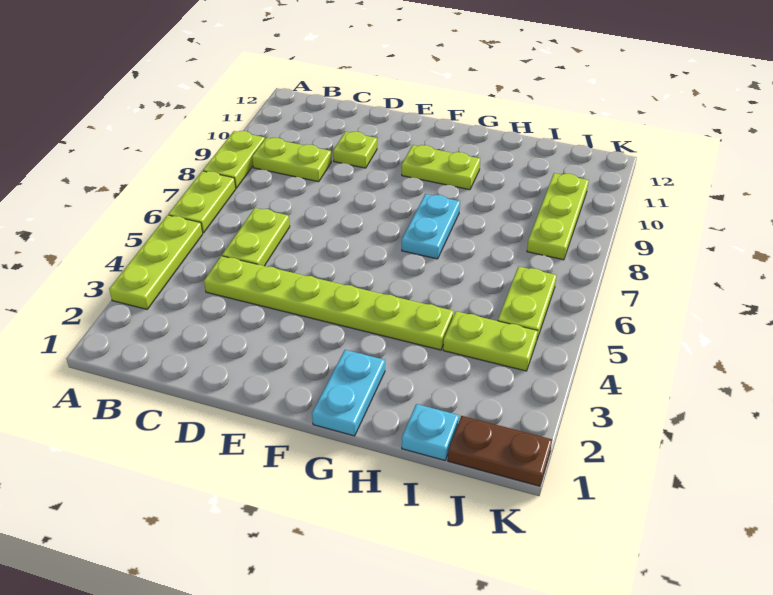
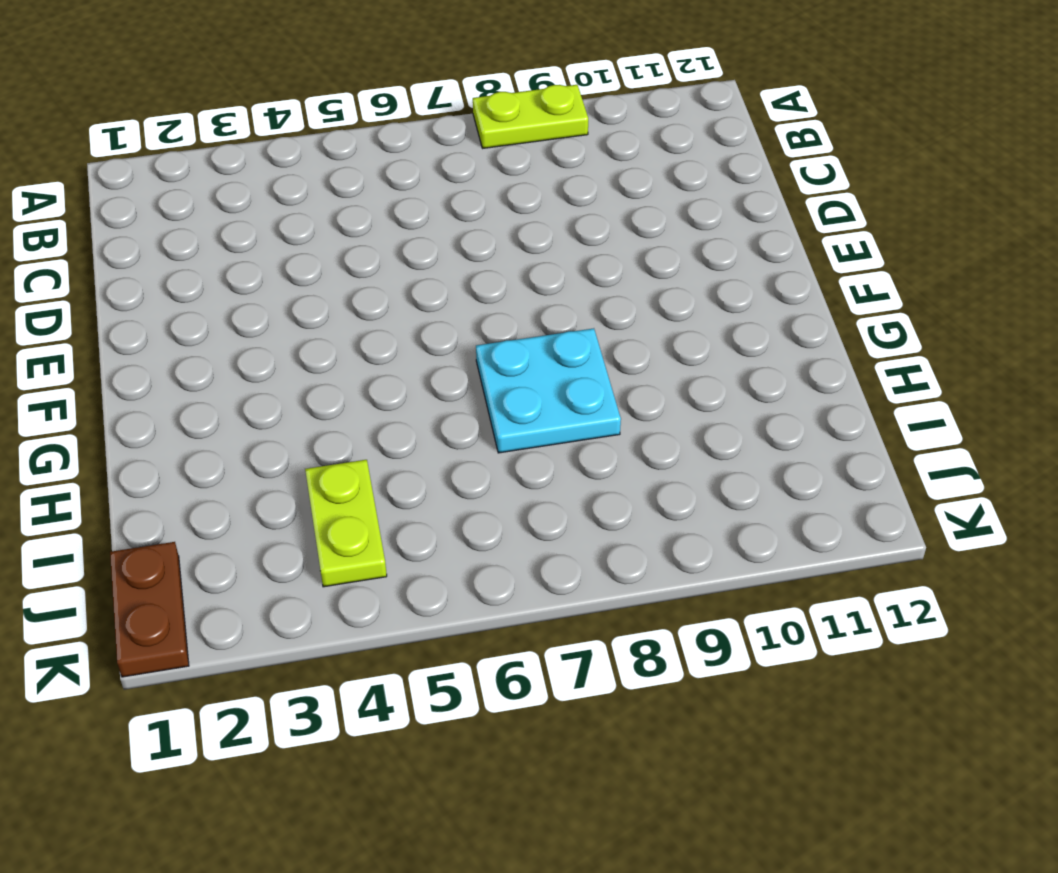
cyan 2x2 plate [476,328,621,453] -> cyan 1x2 plate [402,194,460,259]
none -> lime 1x3 plate [109,215,203,309]
none -> lime 1x2 plate [168,171,236,233]
none -> lime 1x2 plate [252,138,331,182]

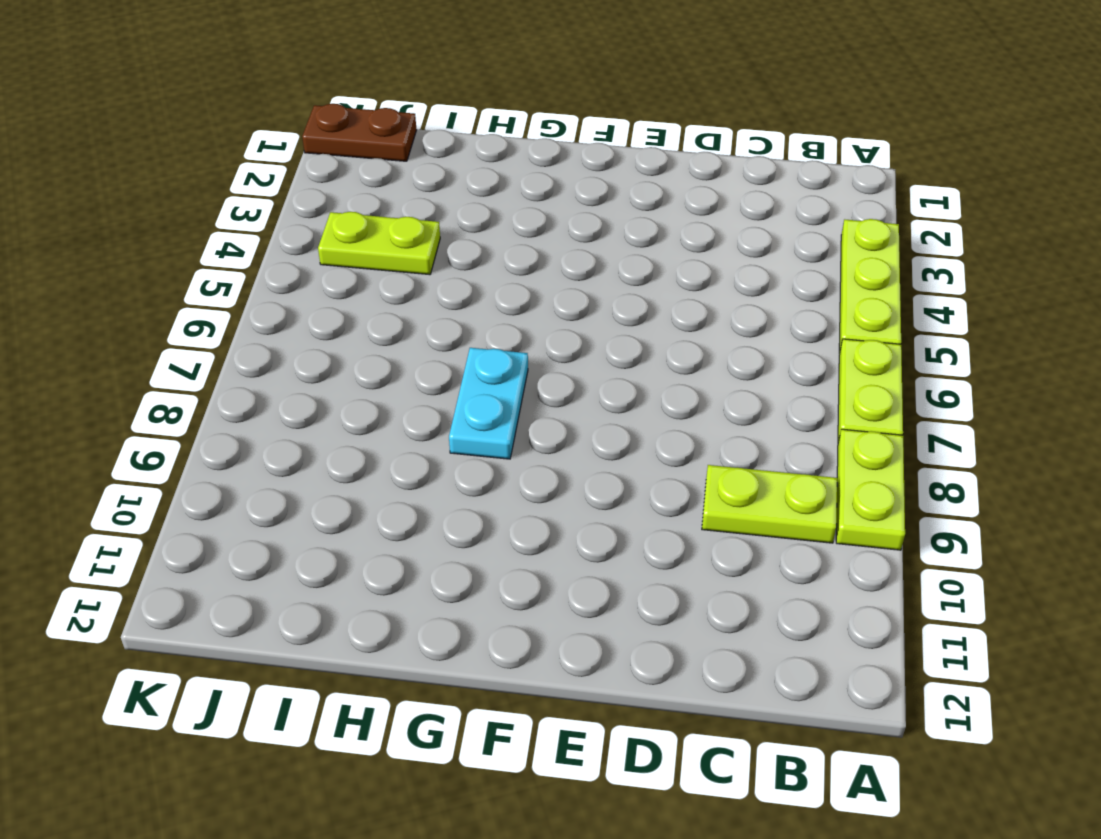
none -> lime 1x6 plate [204,256,454,350]
none -> lime 1x2 plate [222,208,290,266]
none -> lime 1x1 plate [333,132,377,168]

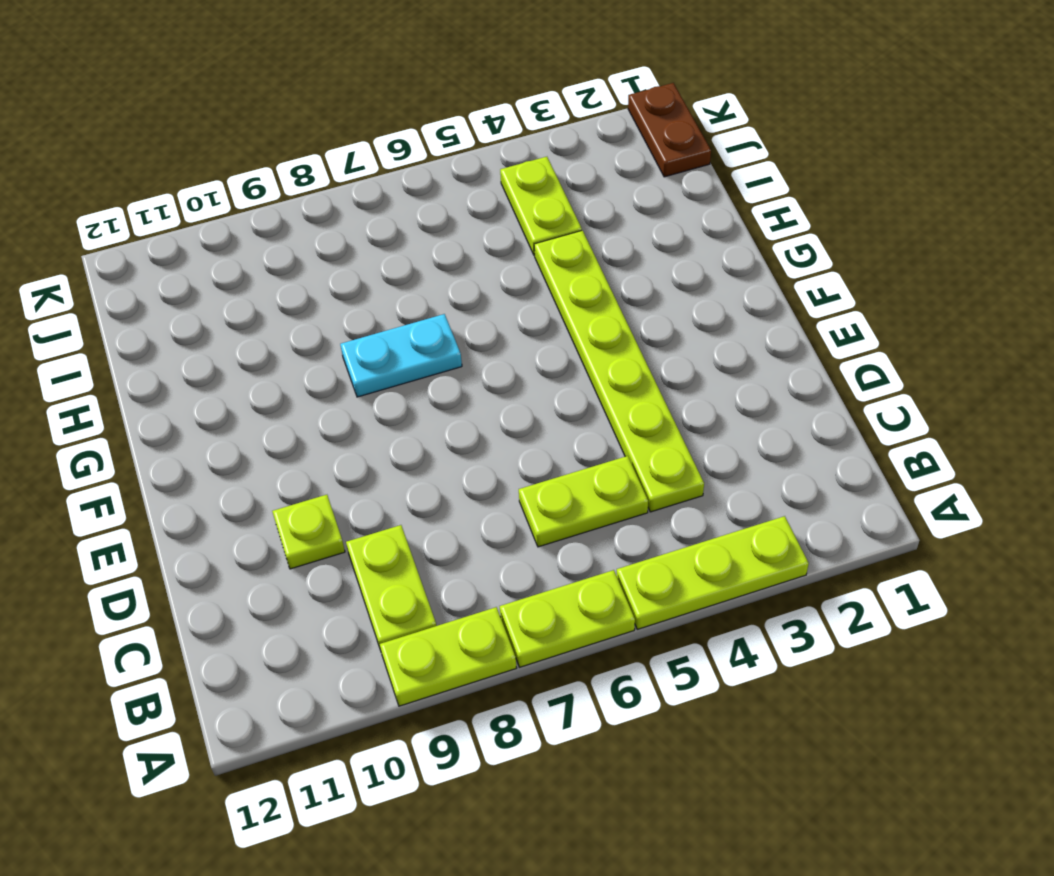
none -> lime 1x2 plate [402,145,480,190]
none -> cyan 1x2 plate [312,350,385,436]
none -> cyan 1x1 plate [402,404,459,460]

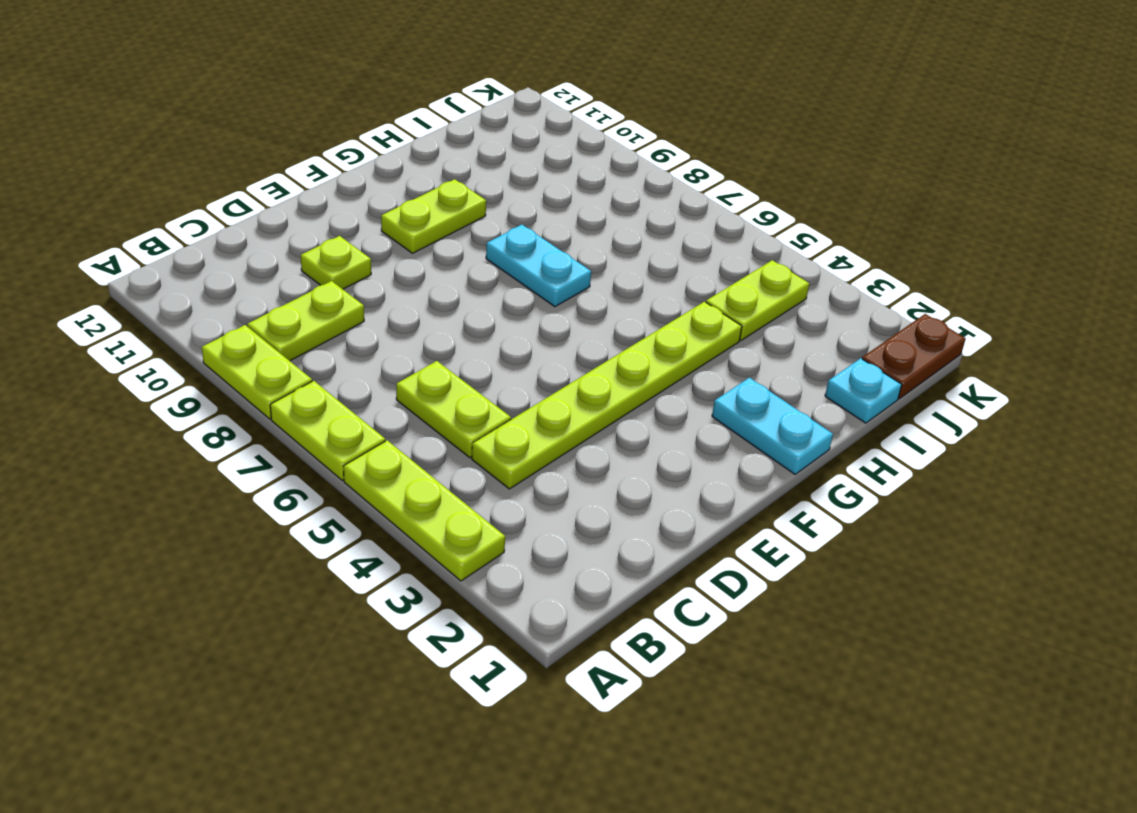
none -> lime 1x2 plate [498,266,557,339]
none -> lime 1x3 plate [527,173,589,260]

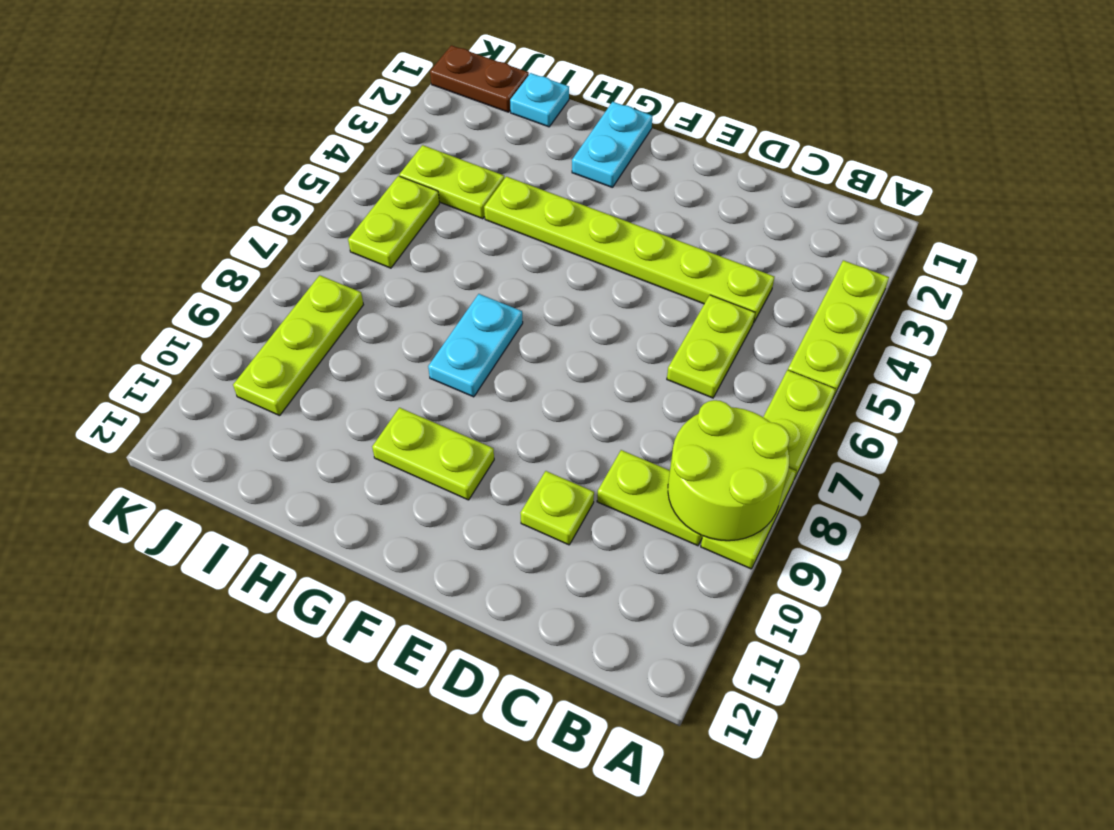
lime 2x2 round brick [668,400,790,541] -> none

